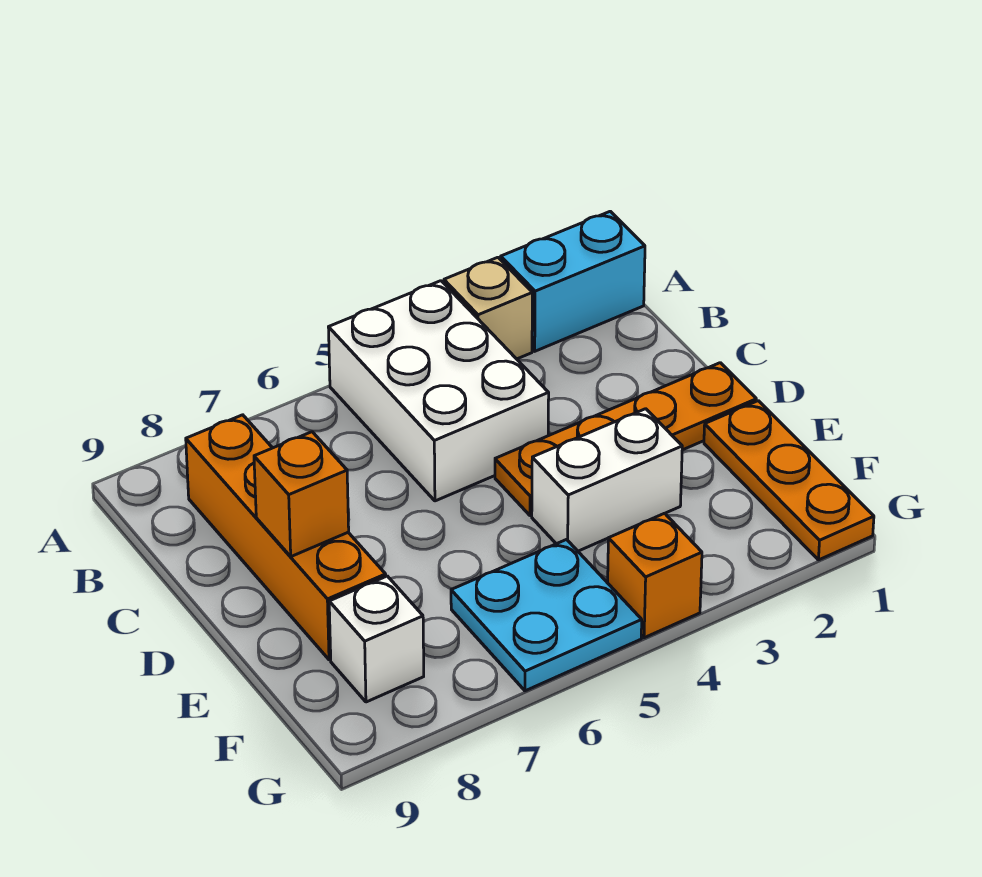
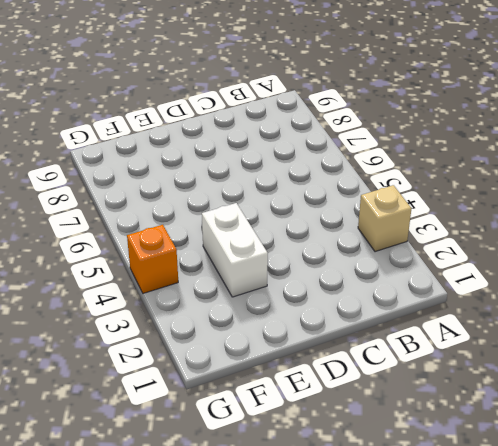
none -> cyan 1x2 brick [501,211,645,351]
none -> white 2x3 brick [328,281,549,501]

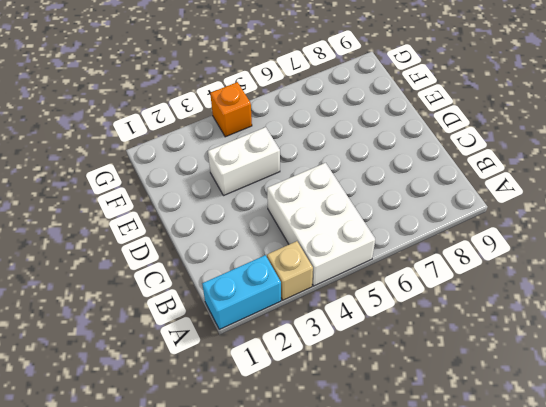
none -> orange 1x4 brick [186,415,386,660]
none -> orange 1x4 plate [495,363,756,516]

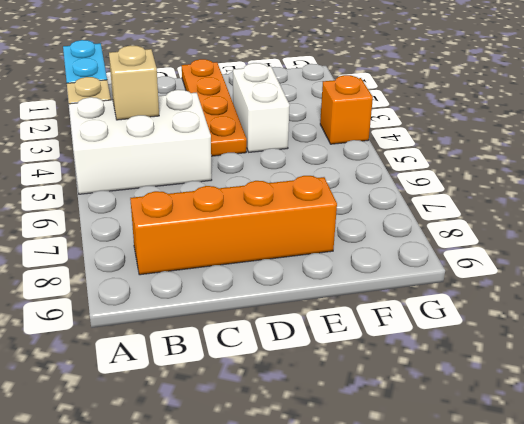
tan 1x1 brick [109,45,159,120] -> none
none -> orange 1x3 plate [704,401,874,560]
none -> cyan 2x2 plate [451,539,642,691]

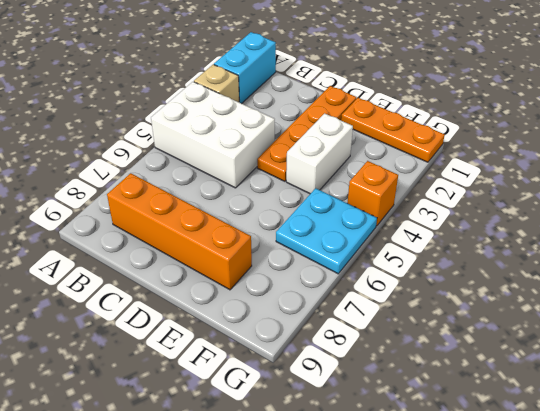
none -> white 1x1 brick [329,576,424,702]
none -> orange 1x1 brick [254,432,349,557]

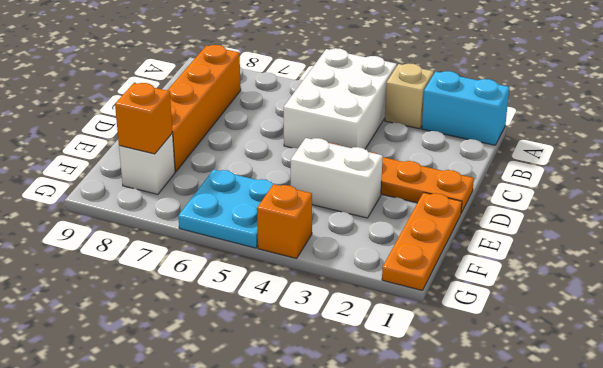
orange 1x1 brick [115,83,173,154] -> orange 1x1 brick moved to [254,432,349,557]

